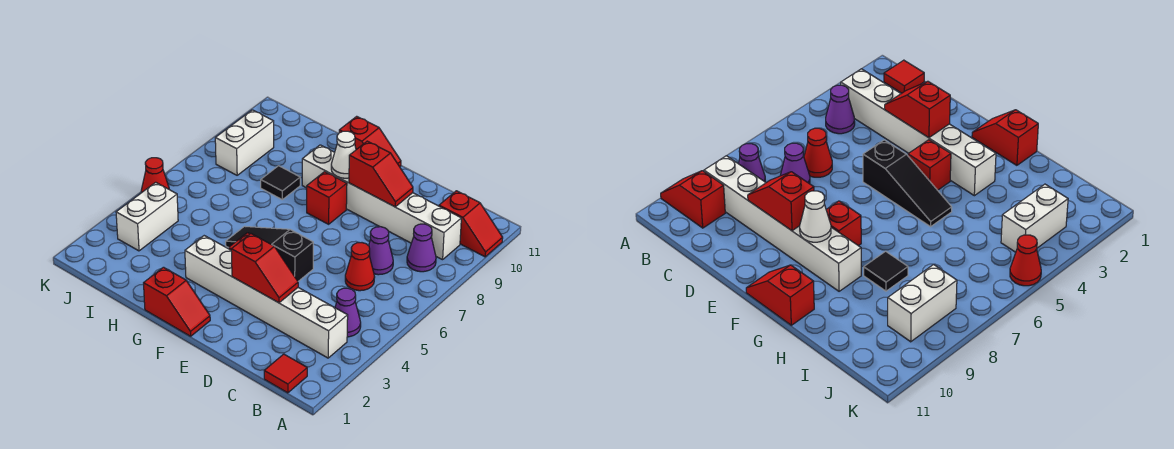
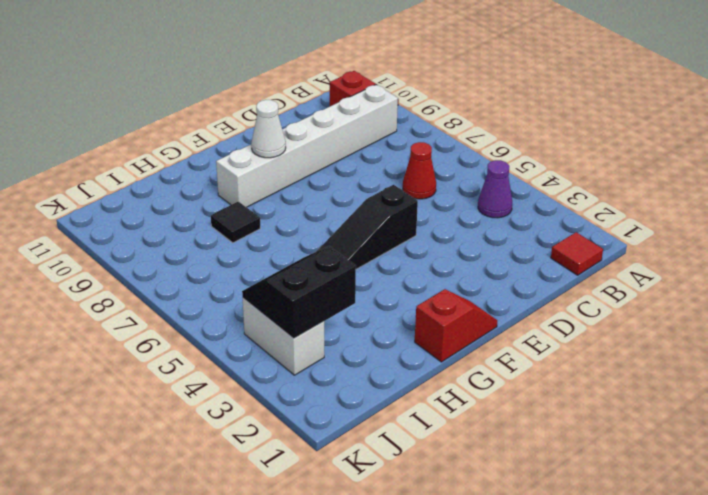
black 2x2 slope [242,246,356,339] -> none
none -> white 1x6 brick [185,236,348,358]
none -> purple 1x1 cone [407,224,436,272]
none -> purple 1x1 cone [369,227,393,275]

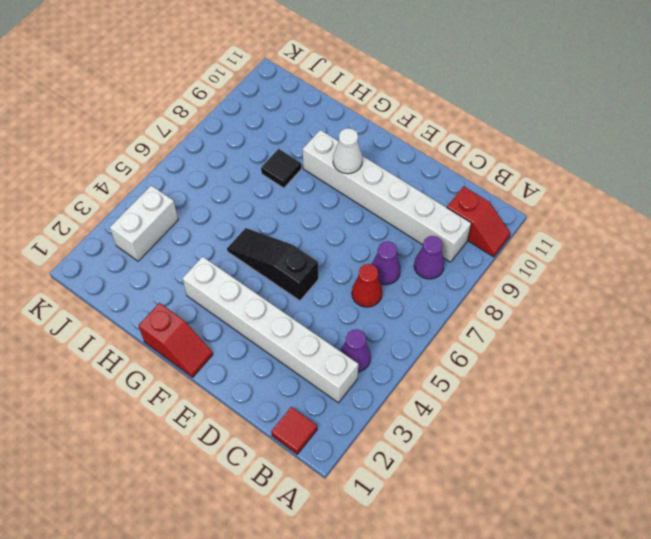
none -> red 1x1 brick [908,140,951,190]
none -> red 1x1 brick [307,172,347,224]
none -> red 1x2 slope [339,116,401,167]

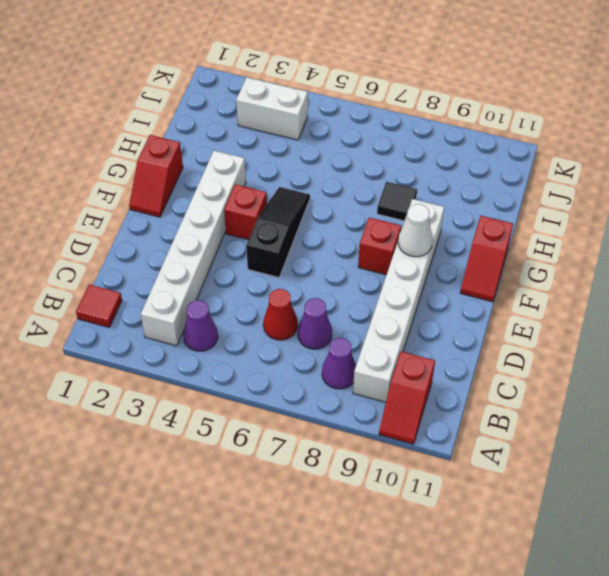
none -> white 1x2 brick [215,110,274,175]
none -> red 1x1 cone [141,158,169,192]
none -> red 1x2 slope [231,234,298,303]

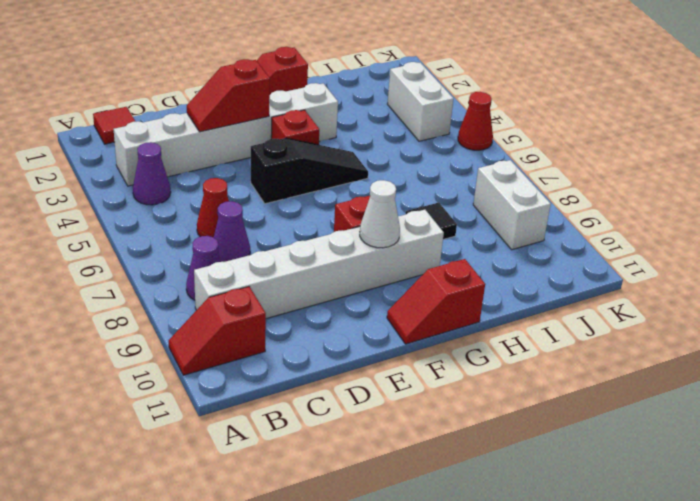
none -> red 1x2 slope [349,141,413,207]

